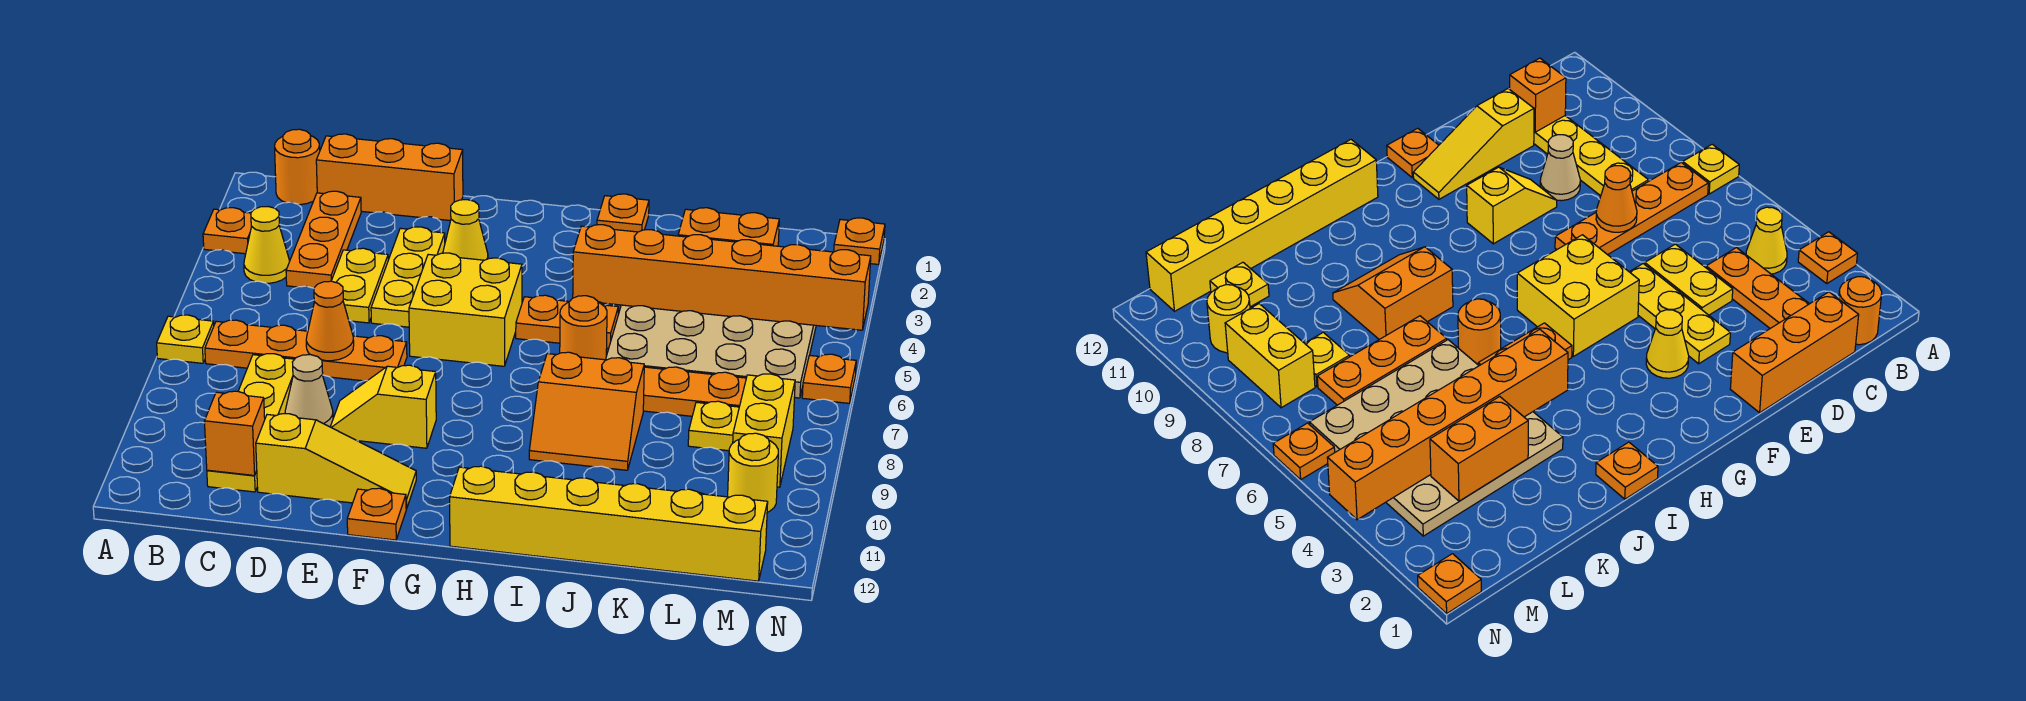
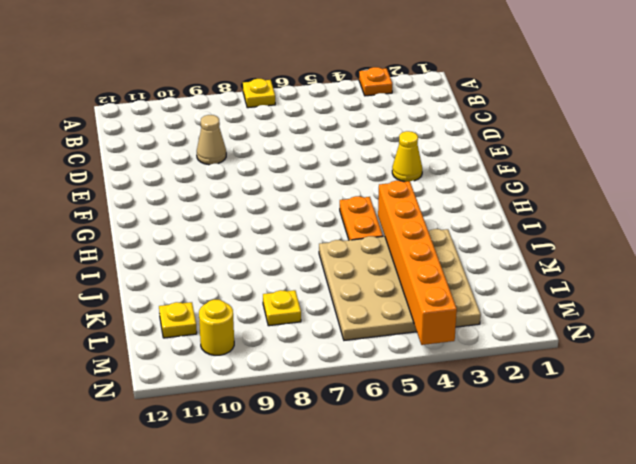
none -> orange 1x1 round brick [275,129,320,205]
none -> yellow 1x1 cone [244,207,290,283]
none -> orange 1x4 plate [205,320,407,381]
none -> orange 1x3 brick [316,134,463,221]

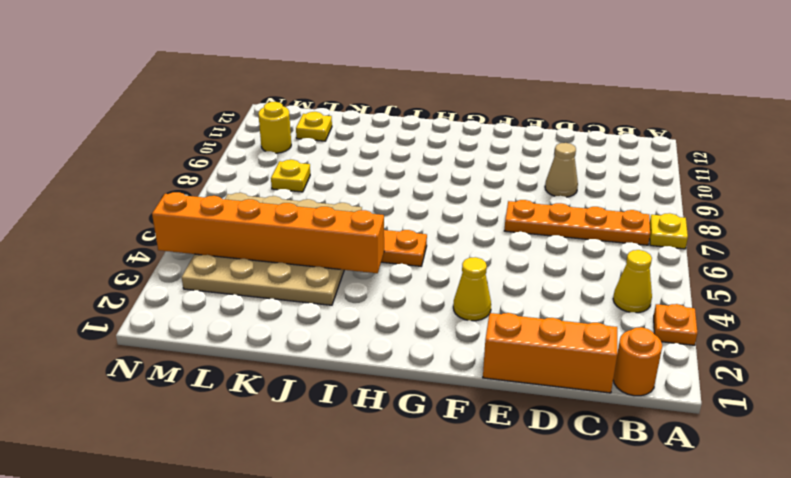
none -> orange 1x3 plate [286,191,361,288]
none -> yellow 1x4 plate [207,354,294,492]
none -> yellow 1x2 plate [331,248,388,323]
none -> yellow 1x3 slope [256,414,416,509]

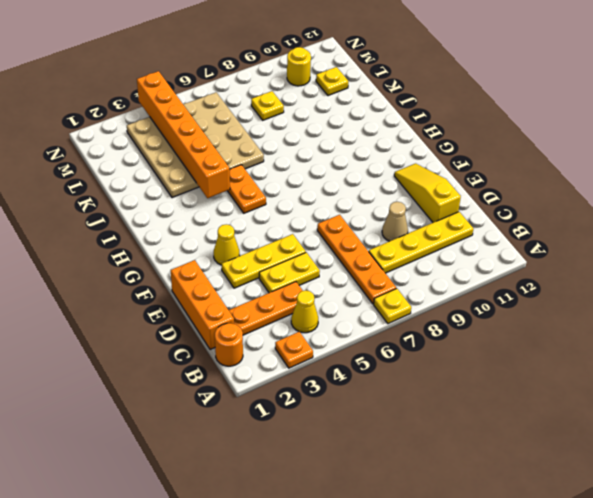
none -> yellow 1x2 slope [330,365,436,448]
none -> yellow 2x2 brick [409,253,522,366]
none -> orange 1x1 plate [347,488,406,540]
none -> yellow 1x6 brick [450,466,768,581]

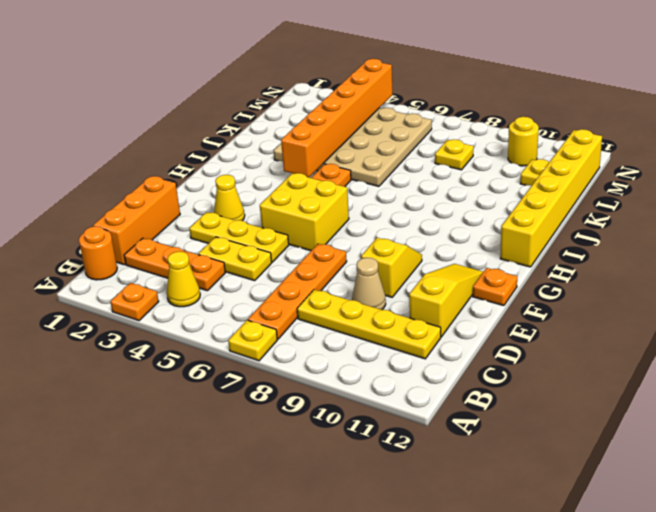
yellow 1x2 slope [361,238,422,297] -> yellow 1x2 slope turned to [330,365,436,448]
none -> orange 1x1 plate [597,194,649,232]
none -> orange 1x1 round brick [560,296,607,360]
none -> orange 2x2 slope [529,352,644,470]
none -> orange 1x3 plate [643,367,746,416]

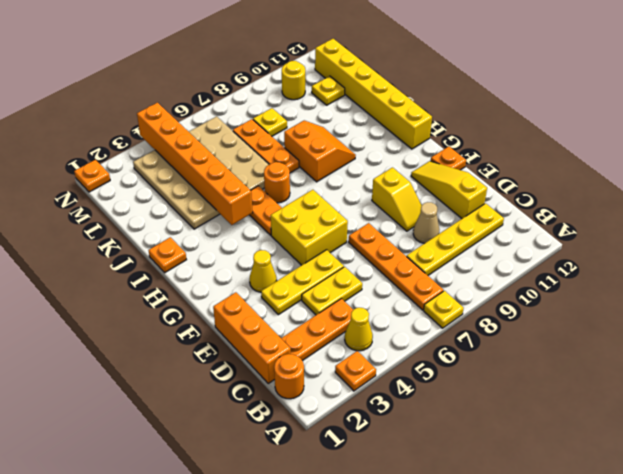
none -> yellow 1x2 brick [733,374,795,487]
none -> orange 1x1 plate [802,354,856,403]
none -> orange 1x1 brick [204,391,265,475]
none -> orange 1x1 cone [306,281,354,361]

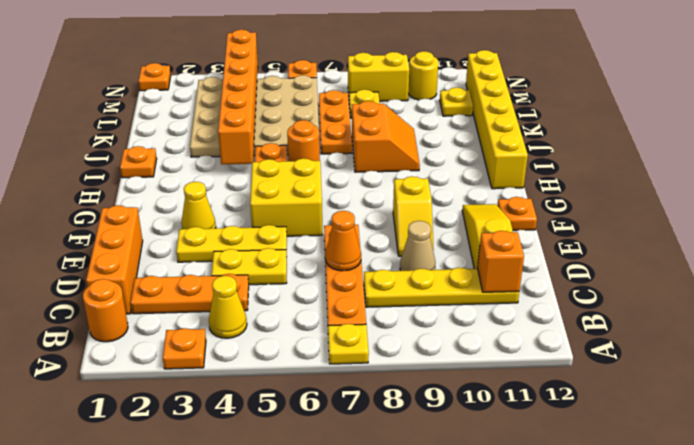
none -> orange 1x2 brick [678,208,779,246]

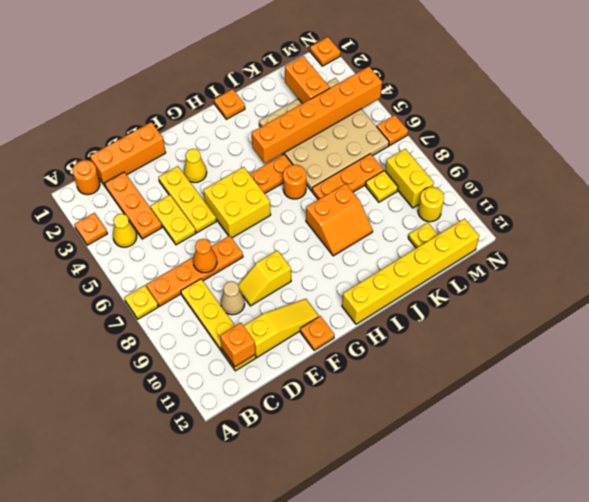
orange 1x2 brick [285,56,330,104] -> orange 1x2 brick turned to [678,208,779,246]

